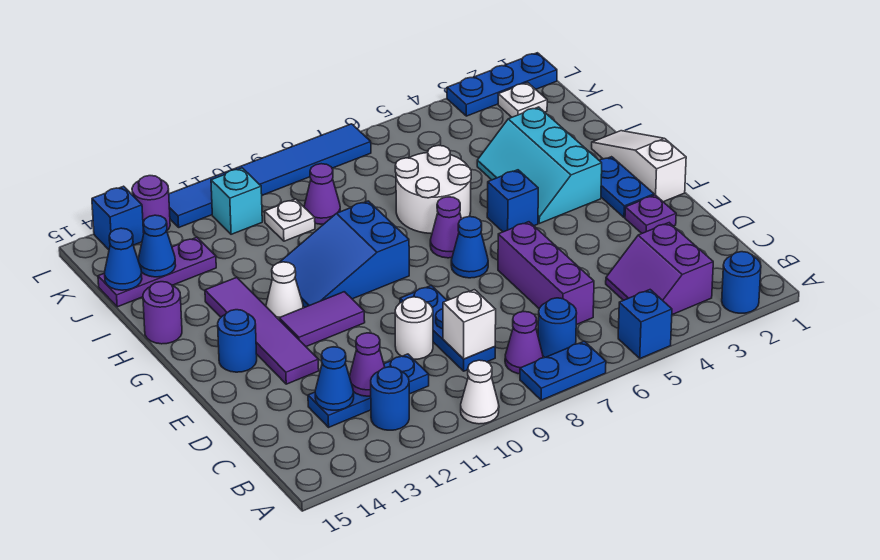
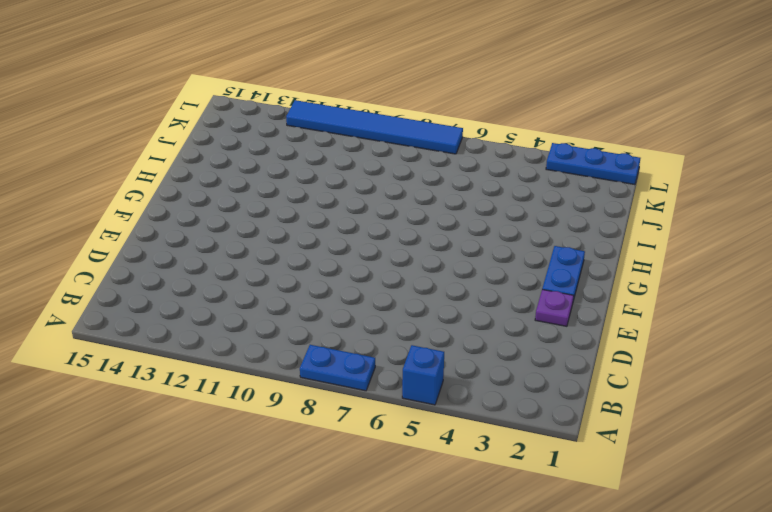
none -> blue 1x1 round brick [722,252,761,313]
none -> white 1x1 cone [461,360,499,424]
none -> purple 2x2 slope [606,223,713,315]
none -> blue 1x1 round brick [538,298,577,357]

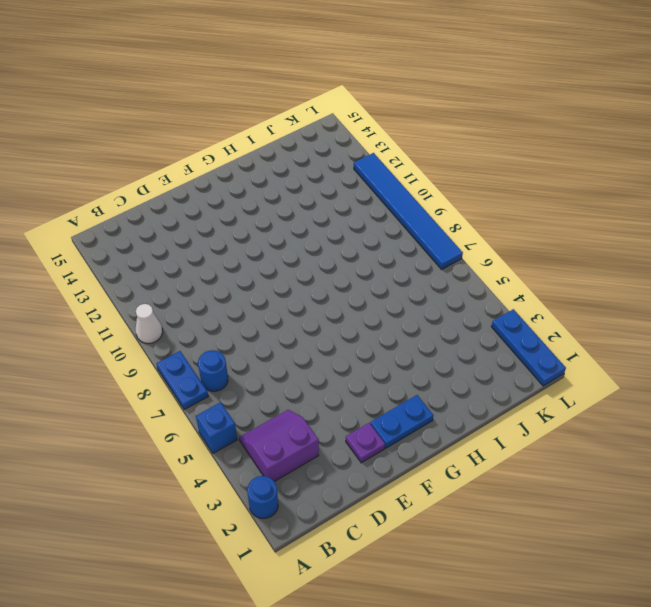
none -> purple 1x1 cone [505,312,543,374]
none -> blue 1x1 round brick [371,367,409,430]
none -> purple 1x3 brick [498,222,594,325]
none -> blue 1x3 plate [400,285,495,371]

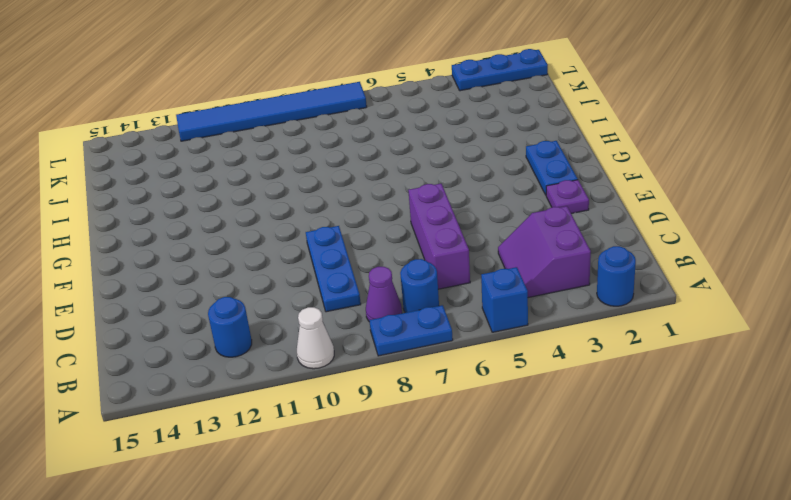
none -> blue 1x3 plate [308,354,429,427]
none -> white 1x1 round brick [395,297,433,359]
none -> purple 1x4 tile [205,277,319,384]
none -> white 1x3 slope [592,131,686,202]

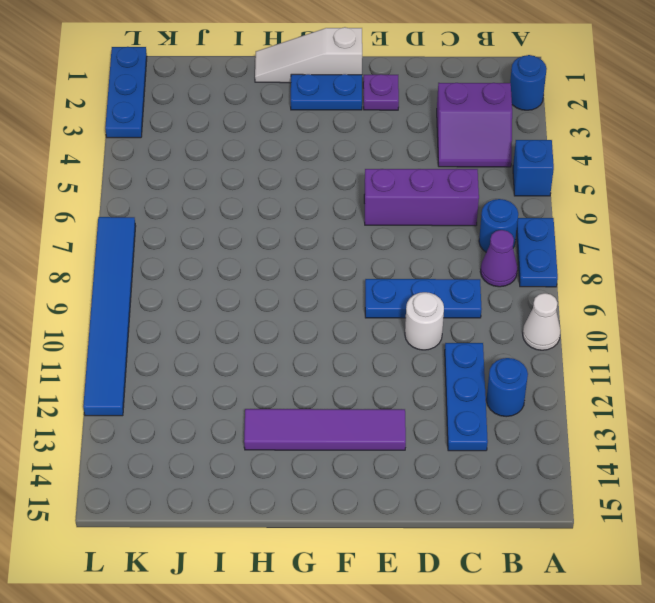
none -> blue 1x1 cone [451,217,488,278]
none -> purple 1x2 tile [279,292,365,346]
none -> blue 1x1 round brick [218,310,257,372]
none -> cyan 2x3 slope [477,107,602,223]

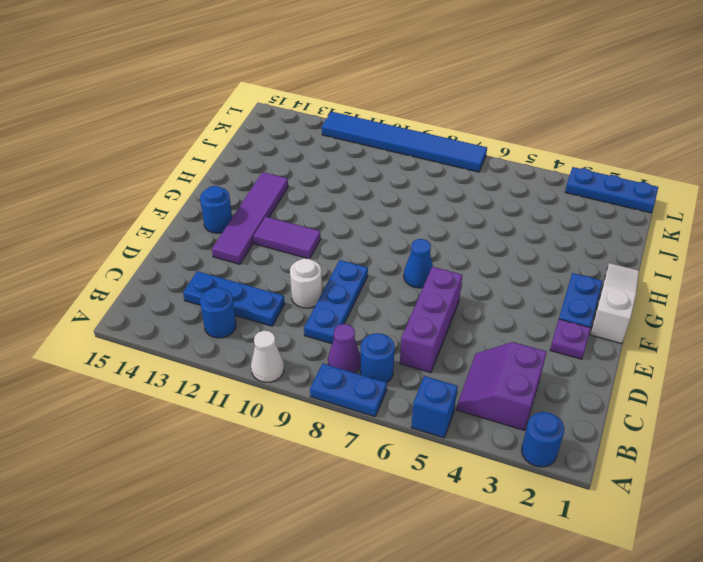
none -> cyan 2x3 slope [477,107,602,223]
none -> blue 1x1 brick [487,170,538,232]
none -> purple 1x1 cone [430,197,461,258]
none -> blue 2x3 slope [279,201,409,308]

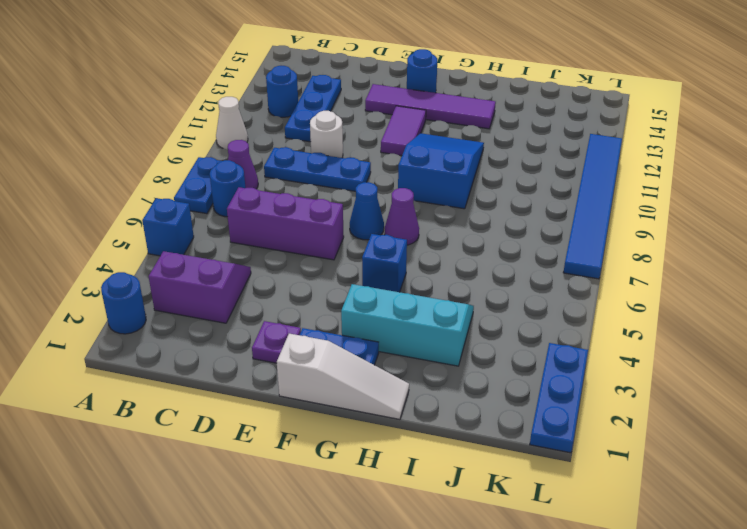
none -> white 1x1 cone [266,262,303,319]
none -> white 2x2 round brick [395,145,471,234]
none -> purple 1x1 round brick [143,282,182,344]
none -> purple 1x1 cone [304,164,340,224]

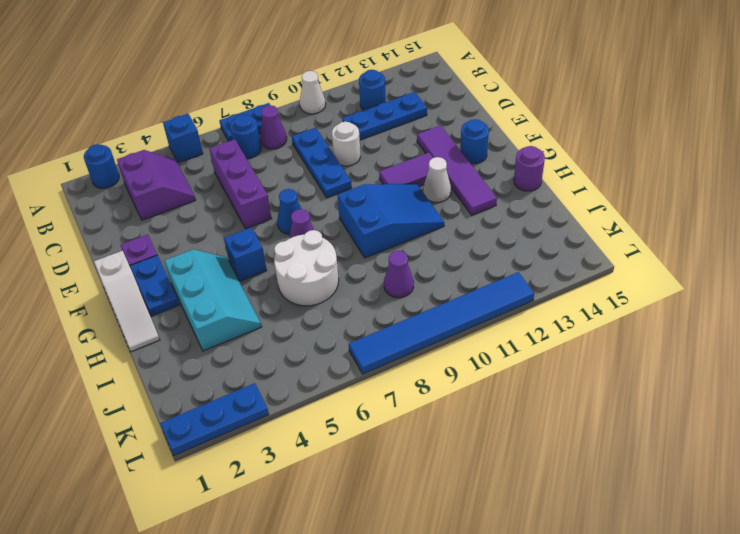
none -> white 1x1 plate [265,199,315,241]
none -> purple 1x3 plate [98,237,216,307]
none -> white 1x1 plate [498,83,547,117]
none -> cyan 1x1 brick [211,168,262,234]

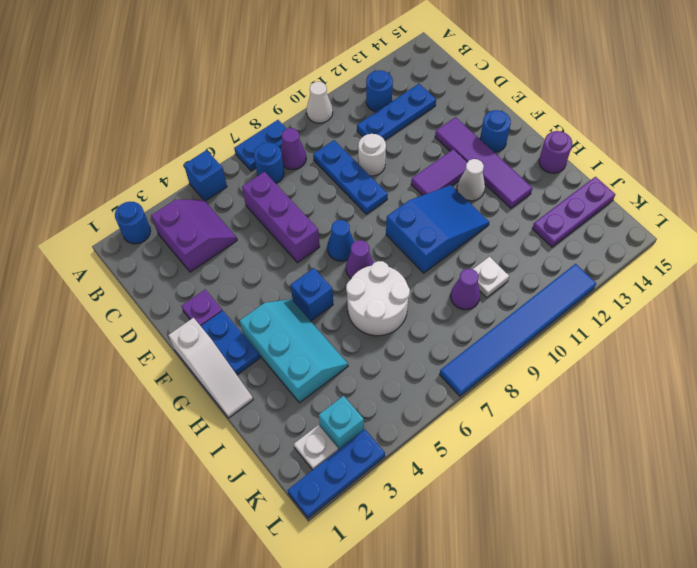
cyan 1x1 brick [319,396,364,450] -> cyan 1x1 brick moved to [211,168,262,234]
none -> purple 1x1 round brick [132,176,170,233]
none -> blue 1x1 brick [92,186,144,250]
none -> white 1x1 brick [443,290,496,359]
none -> purple 1x1 cone [349,333,385,396]

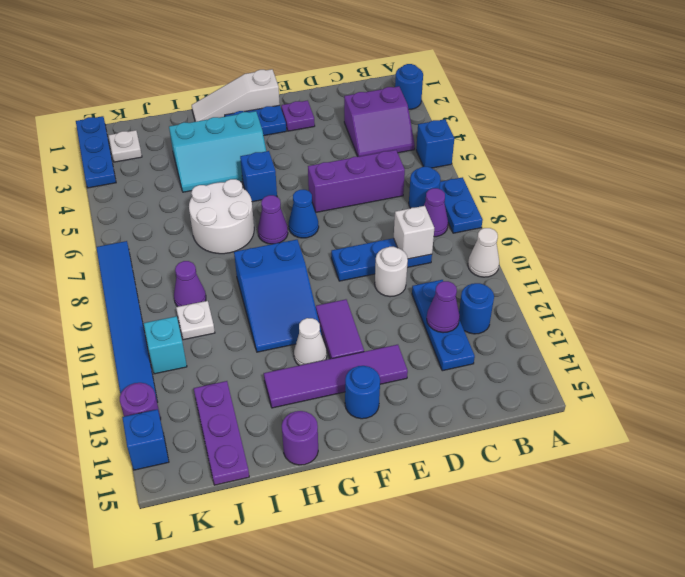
none -> blue 1x1 cone [315,347,354,410]
none -> blue 1x1 cone [138,215,176,277]
none -> blue 1x1 cone [105,228,142,290]

